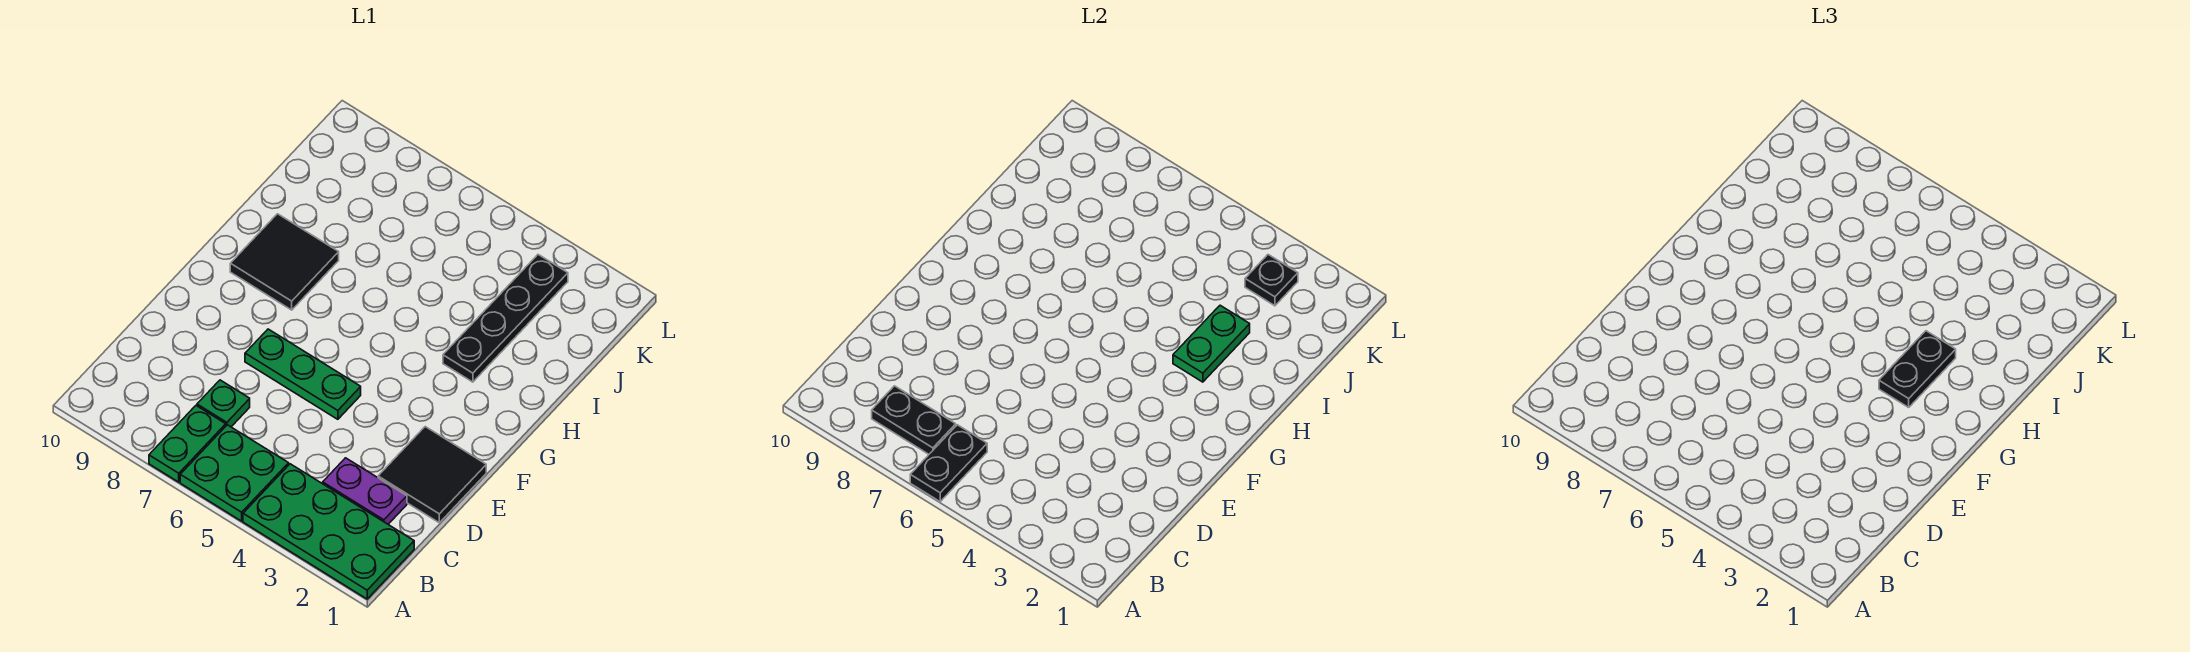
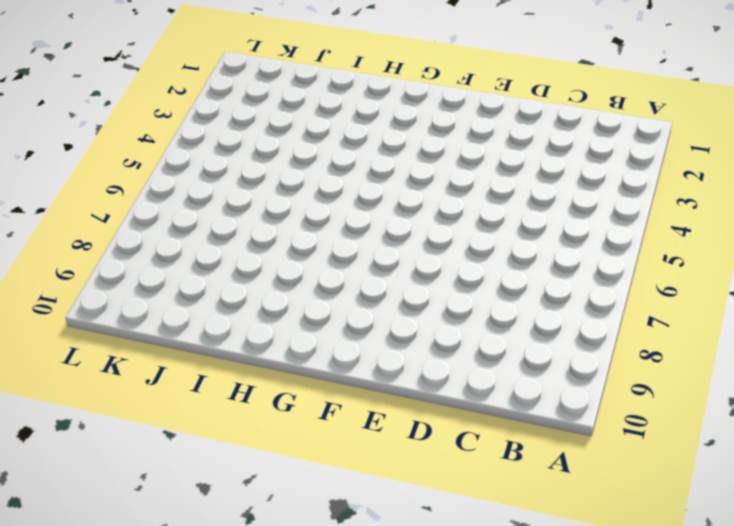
none -> green 2x4 plate [243,464,414,599]
none -> green 2x2 plate [180,425,289,521]
none -> green 1x2 plate [149,406,226,482]

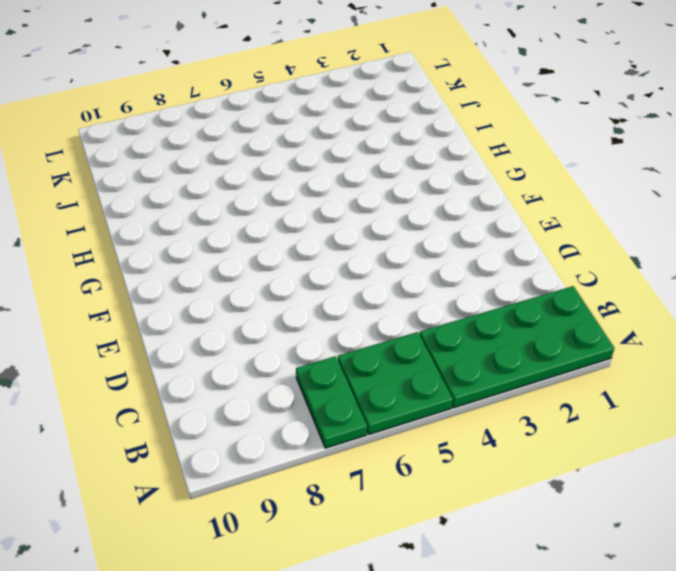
none -> purple 1x2 plate [323,458,407,524]
none -> green 1x1 plate [197,380,250,427]
none -> black 2x2 tile [378,427,486,523]

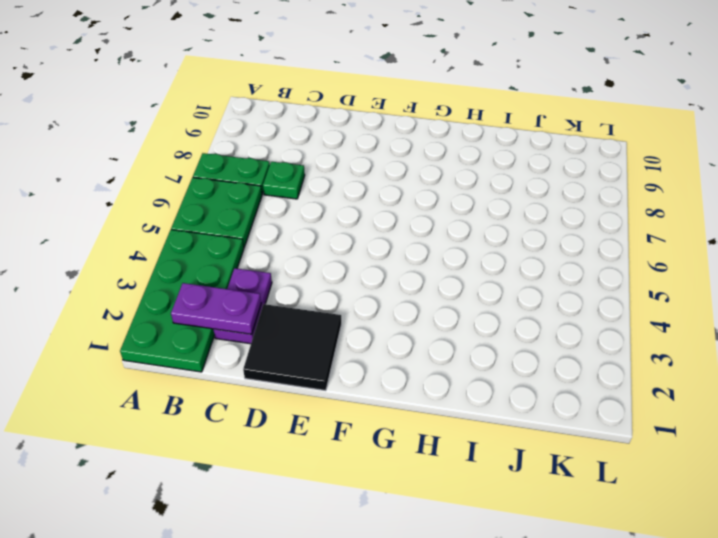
purple 1x2 plate [171,283,261,334] -> none
none -> green 1x3 plate [245,329,361,419]
none -> black 2x2 tile [230,214,339,310]
none -> black 1x4 plate [443,255,568,382]

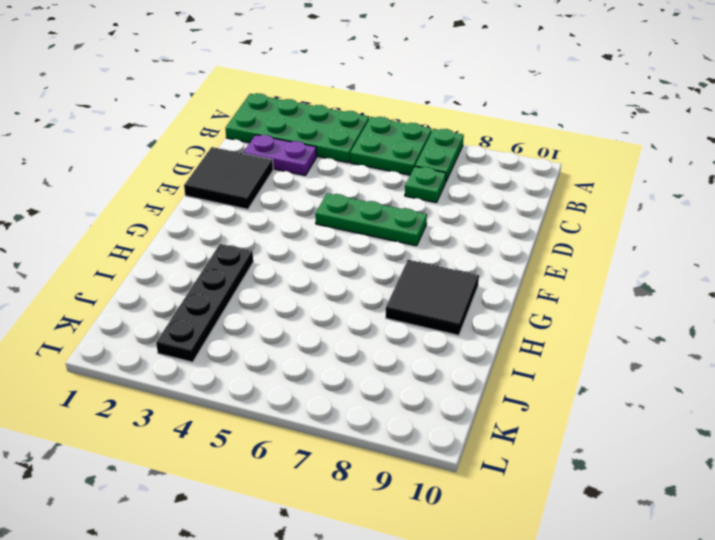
none -> black 1x2 plate [910,425,987,502]
none -> black 1x2 plate [872,386,956,454]
none -> green 1x2 plate [1173,305,1250,382]

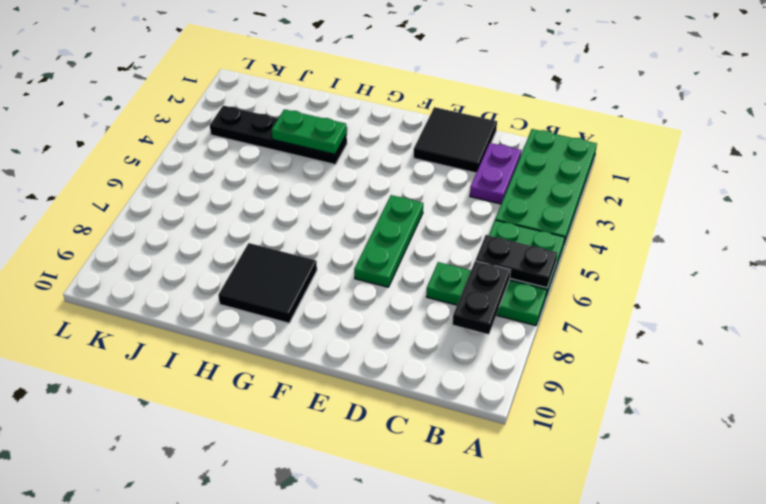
none -> black 1x1 plate [1245,255,1298,306]
none -> black 1x2 plate [1879,331,1956,407]

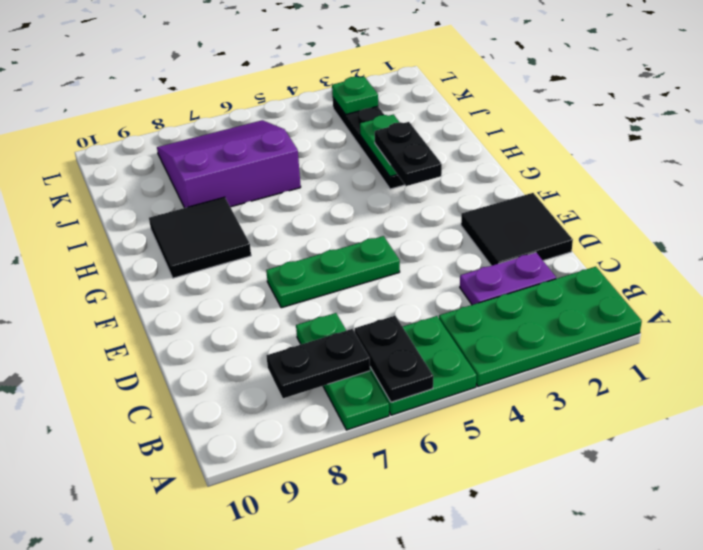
purple 3x3 slope [157,120,301,208] -> none
green 1x1 plate [332,77,378,115] -> black 1x1 plate [1245,255,1298,306]

